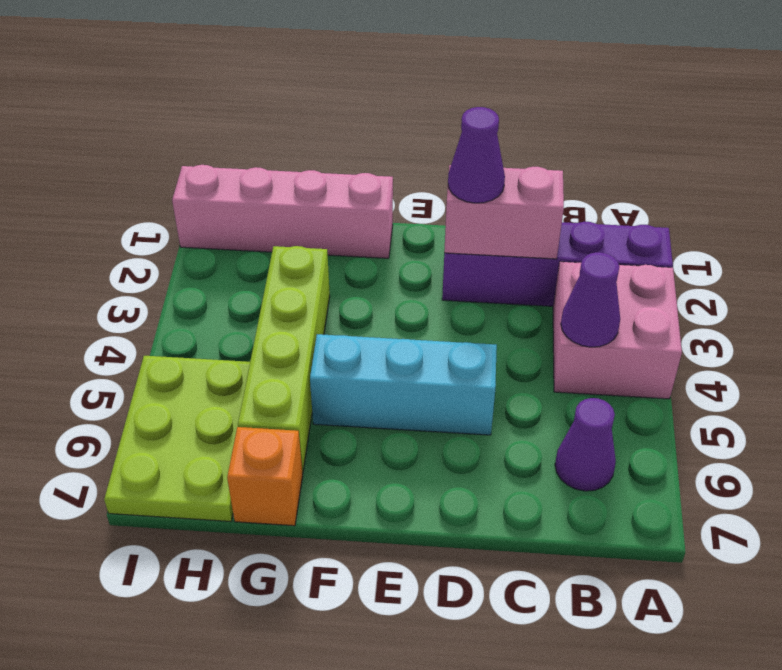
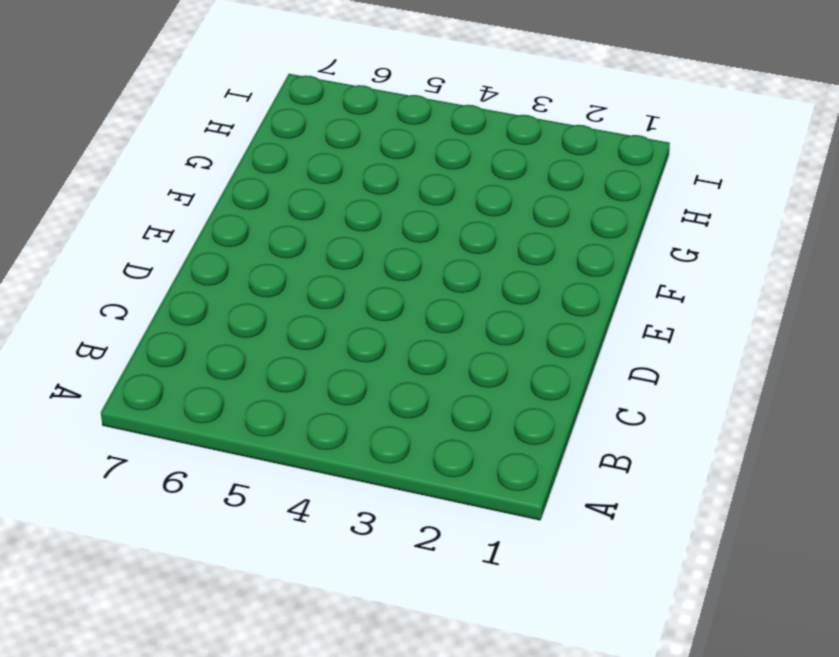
none -> purple 1x4 brick [442,222,673,306]
none -> pink 2x2 brick [553,262,682,399]

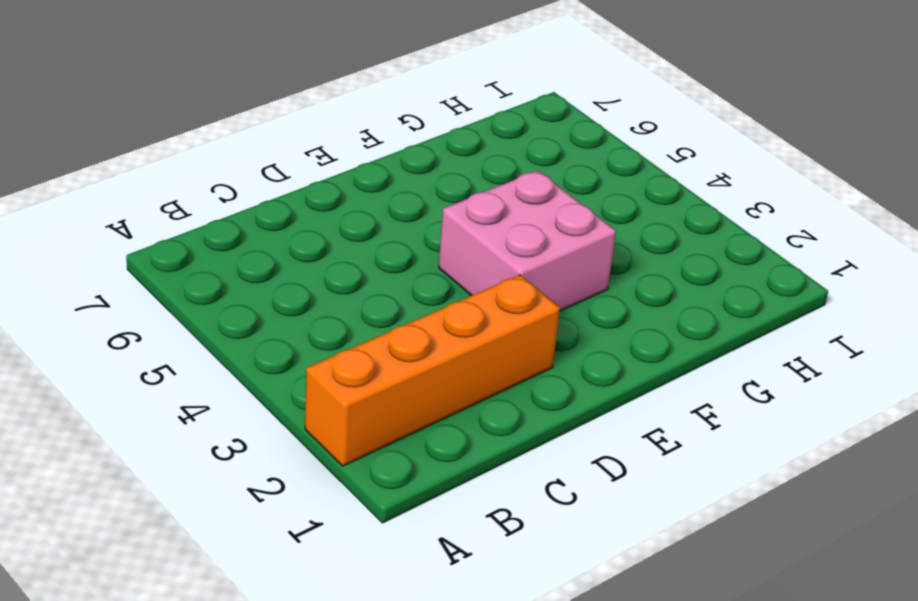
orange 1x4 brick [305,275,560,466] -> purple 1x4 brick [442,222,673,306]
pink 2x2 brick [439,170,616,311] -> pink 2x2 brick moved to [553,262,682,399]
none -> purple 1x1 cone [555,398,616,491]
none -> cyan 1x3 brick [310,334,497,435]

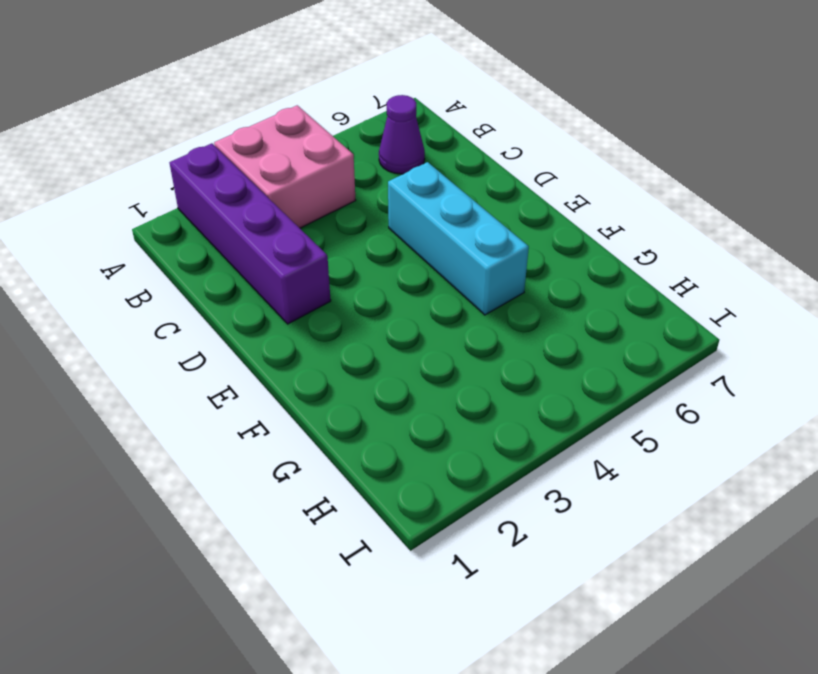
none -> pink 1x4 brick [172,165,393,258]
none -> lime 1x4 brick [238,246,330,473]

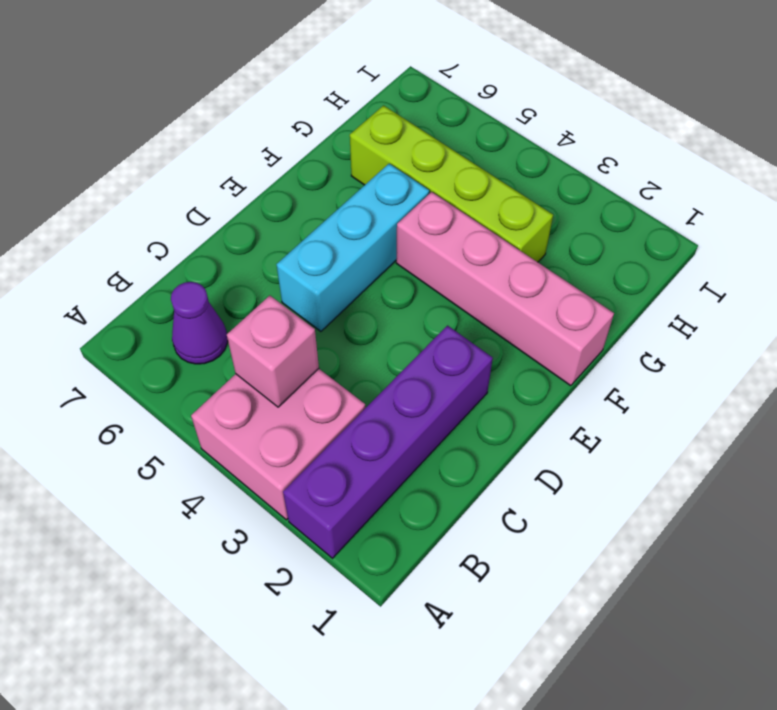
pink 1x1 brick [227,296,319,407] -> purple 1x1 cone [561,252,620,347]
pink 1x4 brick [396,192,614,386] -> pink 1x4 brick turned to [172,165,393,258]
none -> orange 1x1 brick [227,427,303,526]
none -> lime 2x3 plate [104,356,250,521]

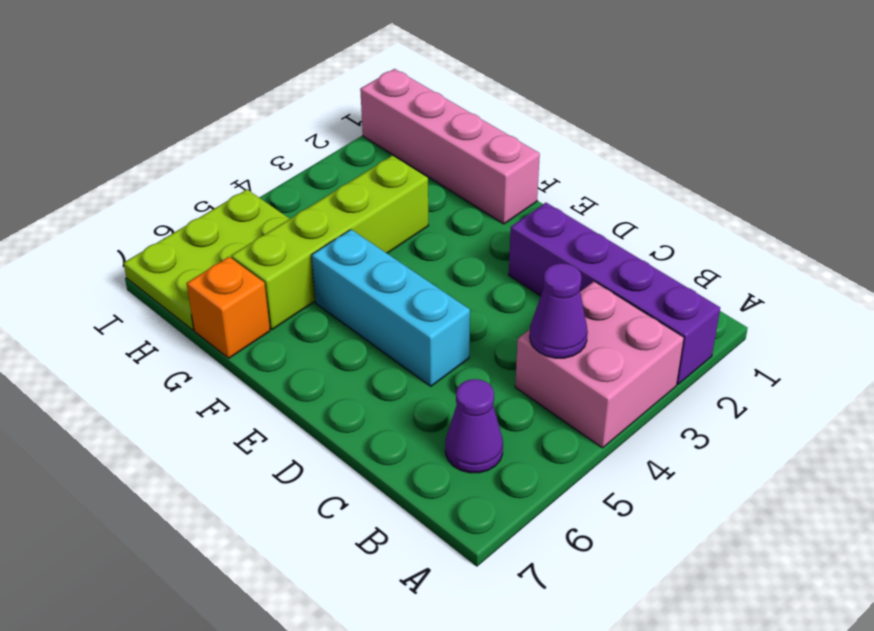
none -> pink 1x2 brick [444,165,564,259]
none -> purple 1x1 cone [448,107,505,203]

